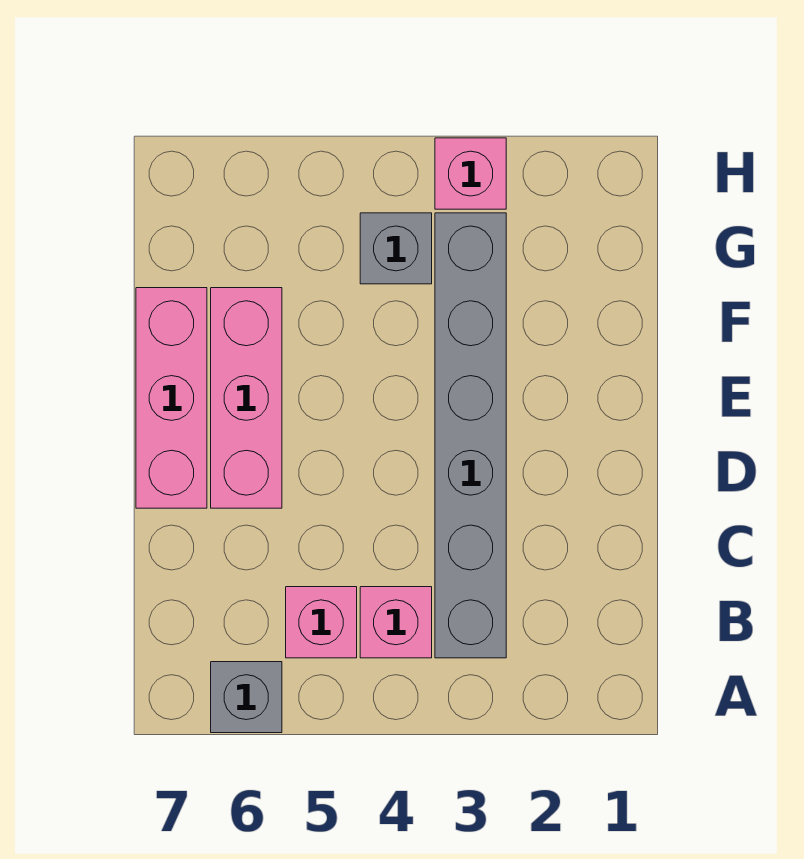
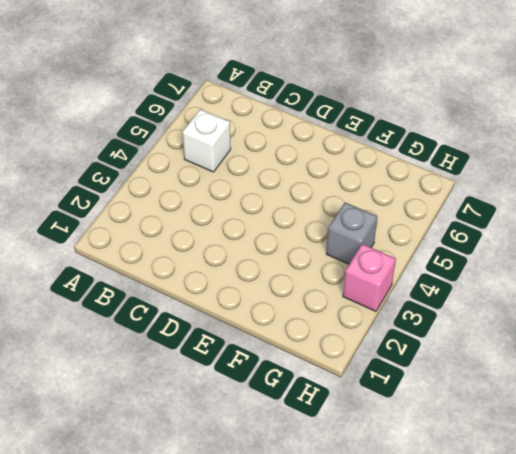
white 1x1 brick [183,109,231,172] -> pink 1x1 brick [286,587,357,658]
none -> grey 1x1 brick [211,662,282,733]
none -> grey 1x6 brick [435,213,506,658]

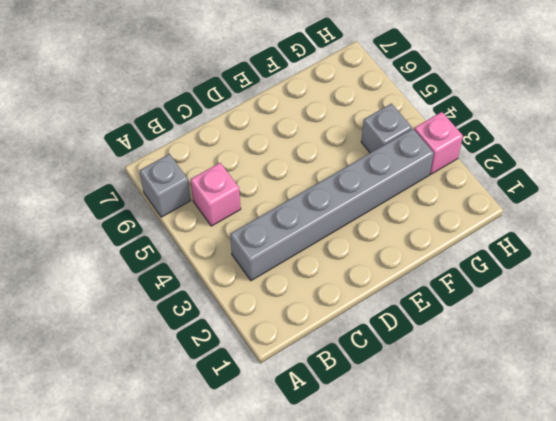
none -> pink 1x1 brick [360,587,432,658]
none -> pink 1x3 brick [211,288,282,508]

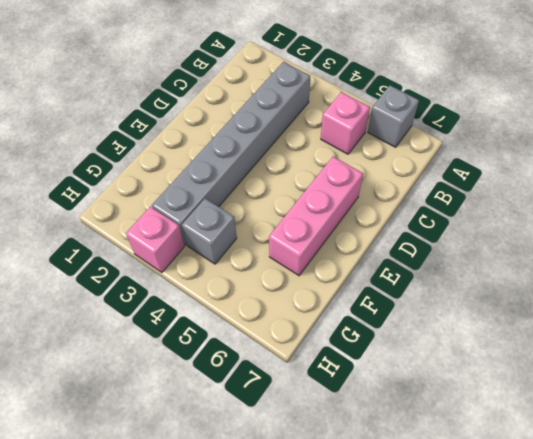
none -> pink 1x1 brick [360,587,432,658]
none -> pink 1x3 brick [136,288,207,508]

